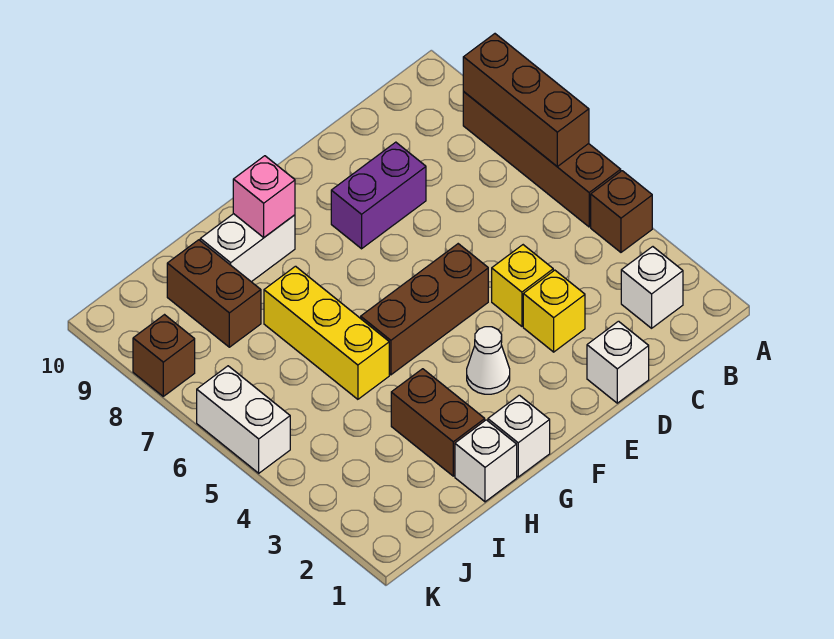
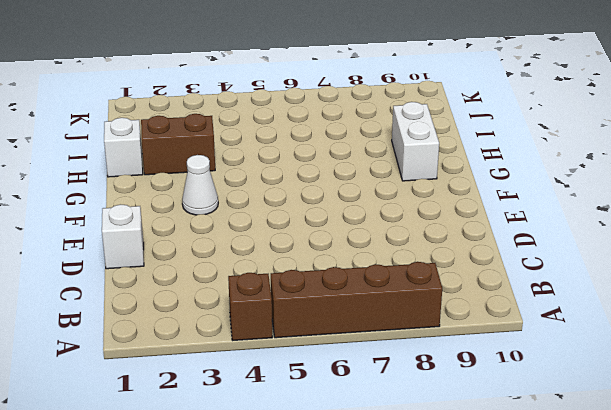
none -> white 1x1 brick [621,247,683,328]
none -> yellow 1x1 brick [523,270,585,352]
none -> yellow 1x1 brick [492,245,553,326]

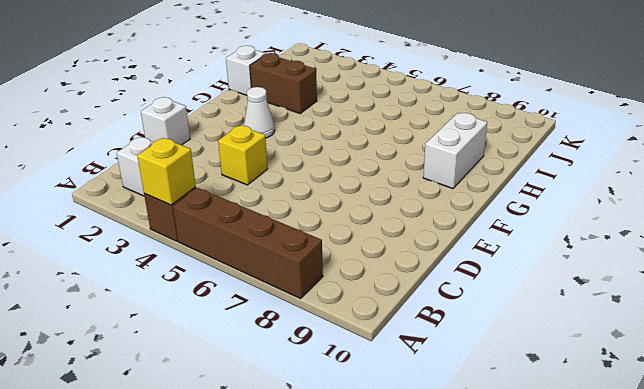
yellow 1x1 brick [137,138,196,205] -> yellow 1x1 brick moved to [523,270,585,352]
none -> purple 1x2 brick [331,142,426,249]
none -> brown 1x3 brick [361,244,488,375]
none -> white 1x1 brick [488,395,550,477]

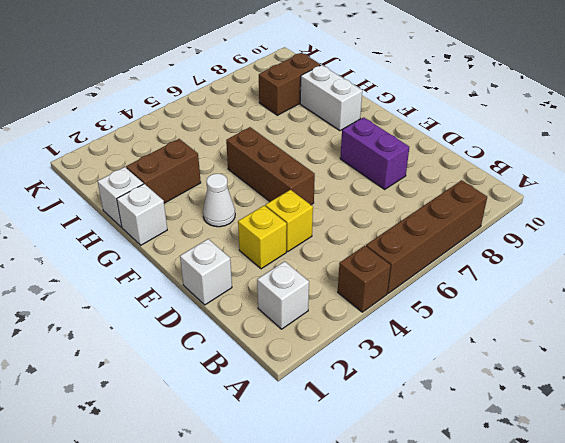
none -> yellow 1x3 brick [264,266,389,399]
none -> white 1x2 brick [197,366,290,473]
none -> brown 1x1 brick [133,315,195,396]

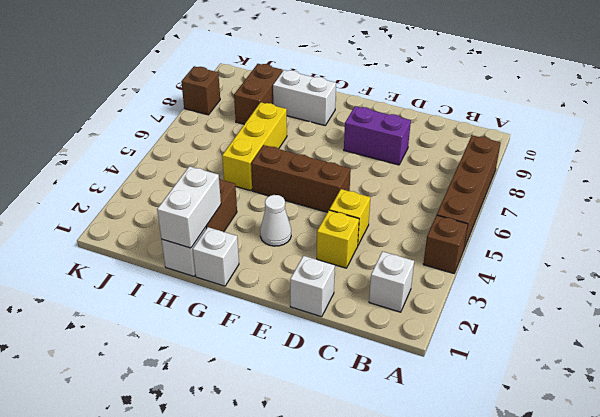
white 1x2 brick [157,166,221,248] -> white 1x2 brick moved to [197,366,290,473]
none -> brown 1x3 brick [463,34,589,166]
none -> pink 1x1 brick [233,156,295,237]

